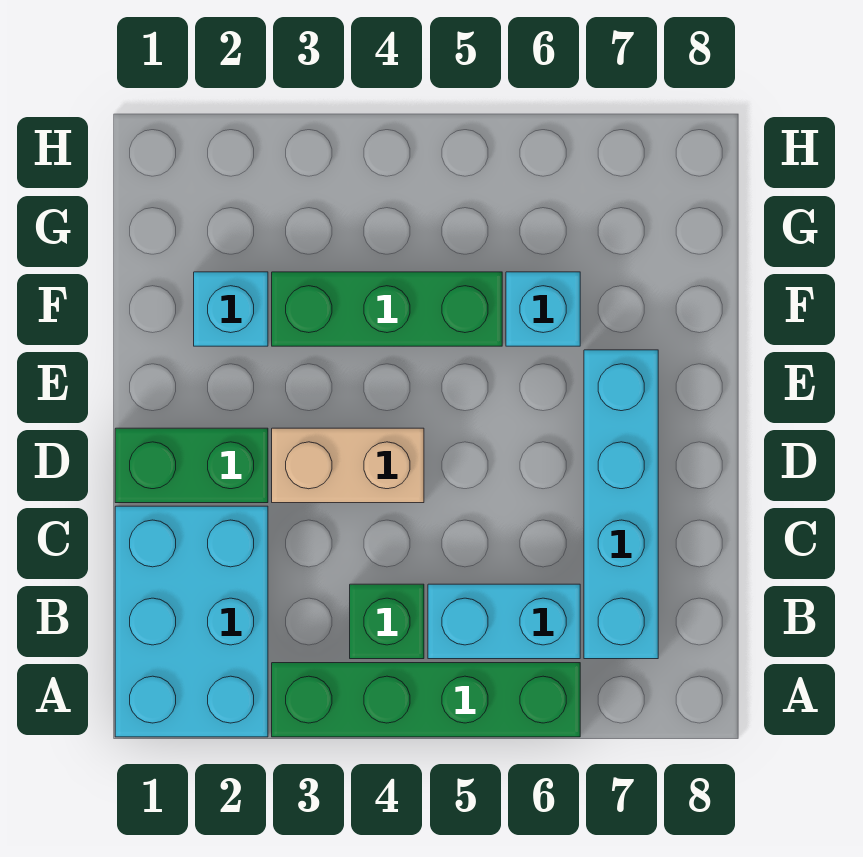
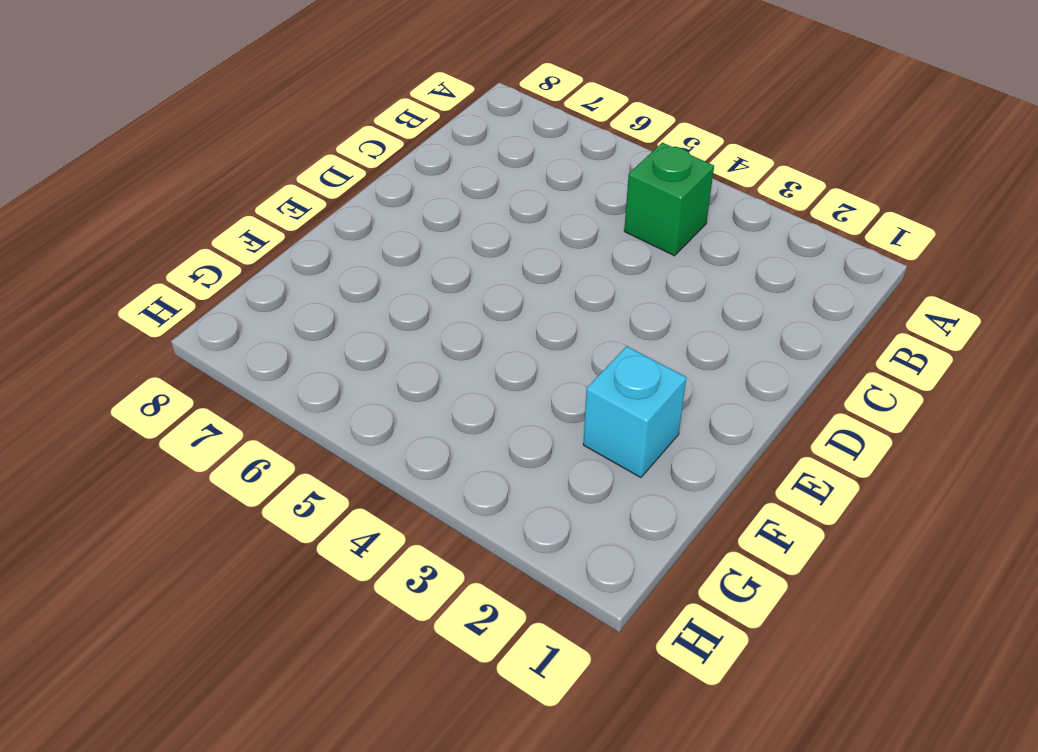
none -> cyan 2x3 brick [115,506,268,737]
none -> green 1x4 brick [272,663,580,737]

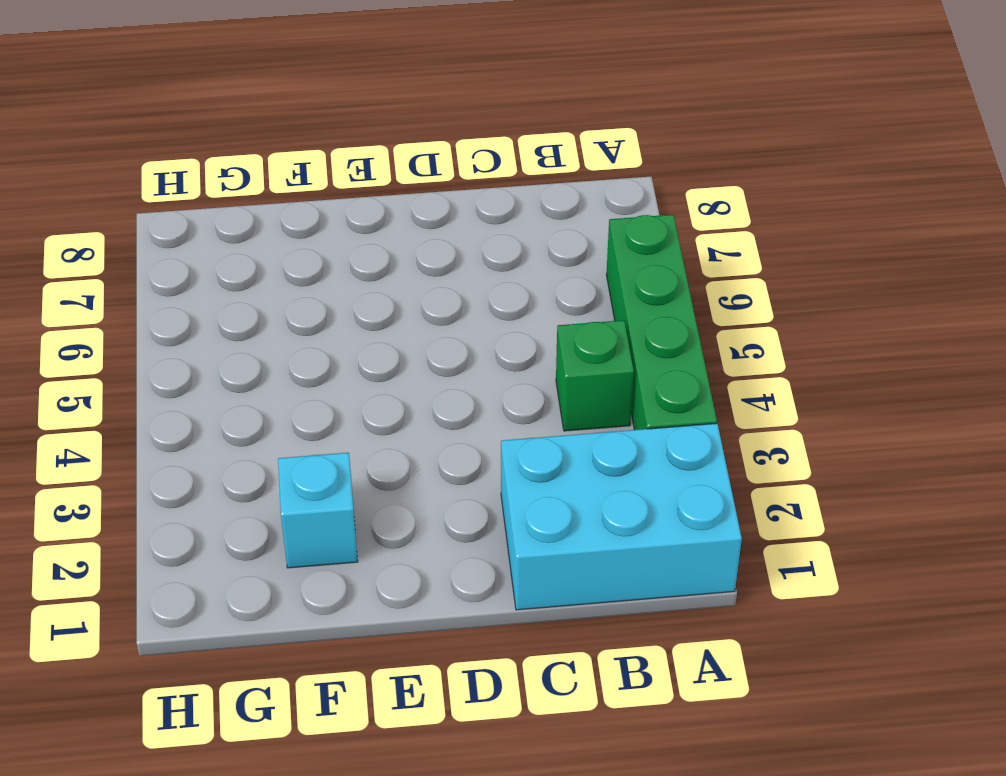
none -> cyan 1x2 brick [428,584,580,659]
none -> cyan 1x4 brick [584,350,658,659]

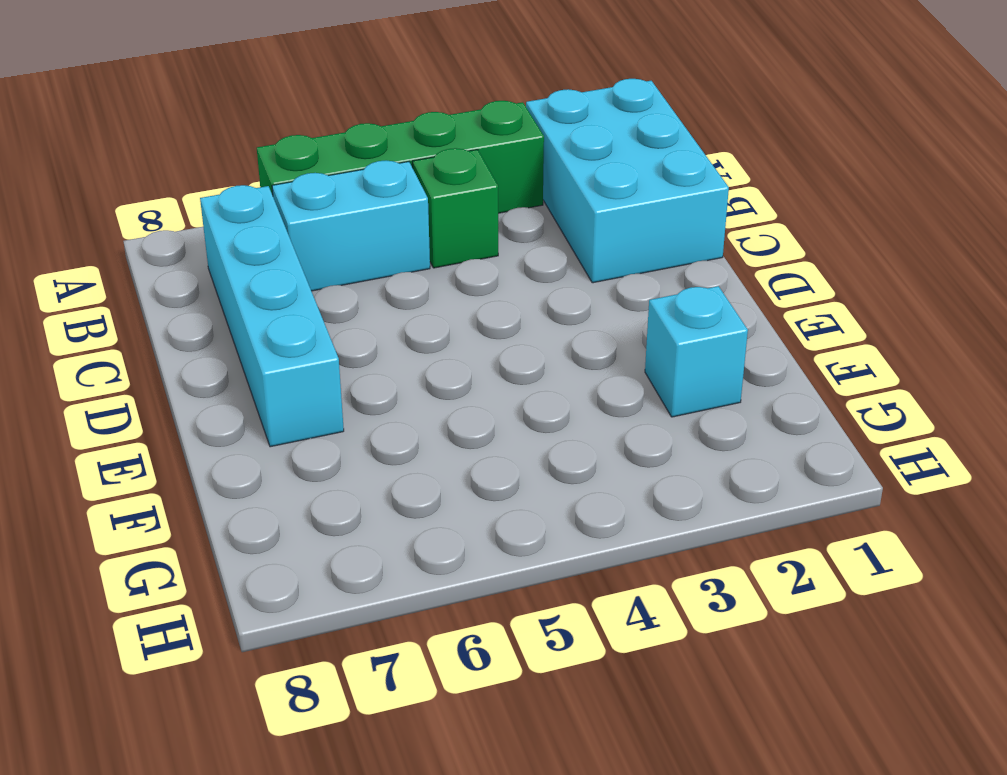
none -> green 1x2 brick [115,428,268,503]
none -> tan 1x2 brick [272,428,424,503]

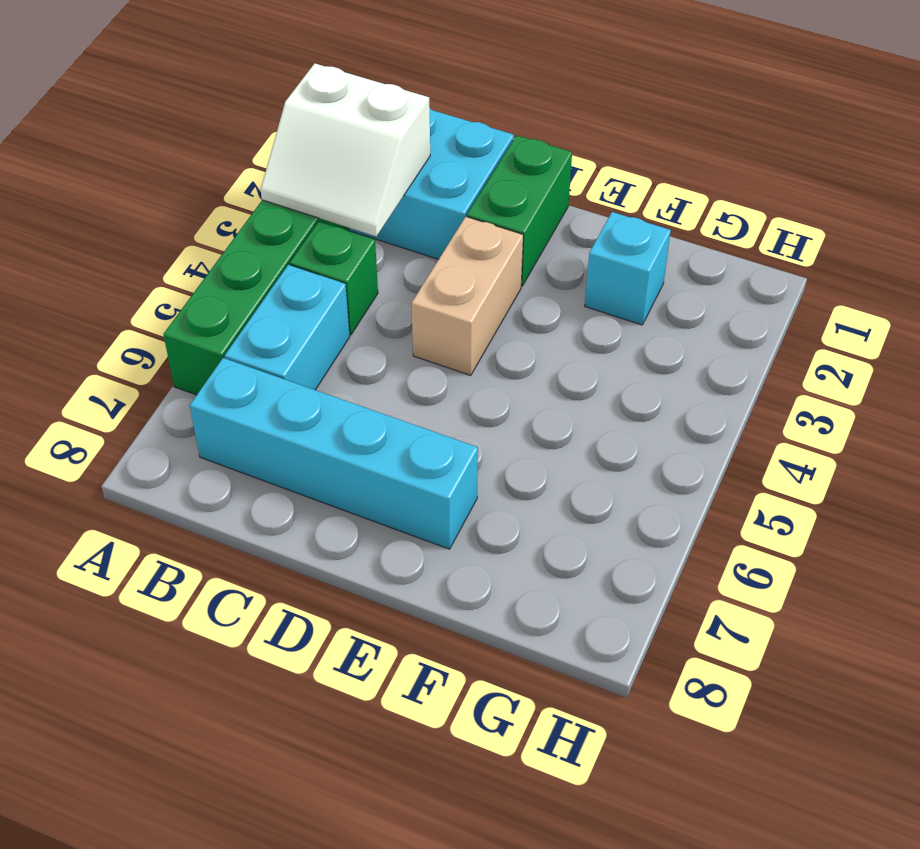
white 2x2 slope [261,63,430,236] -> none
none -> green 1x3 brick [272,272,502,346]
none -> cyan 1x1 brick [506,272,580,346]

